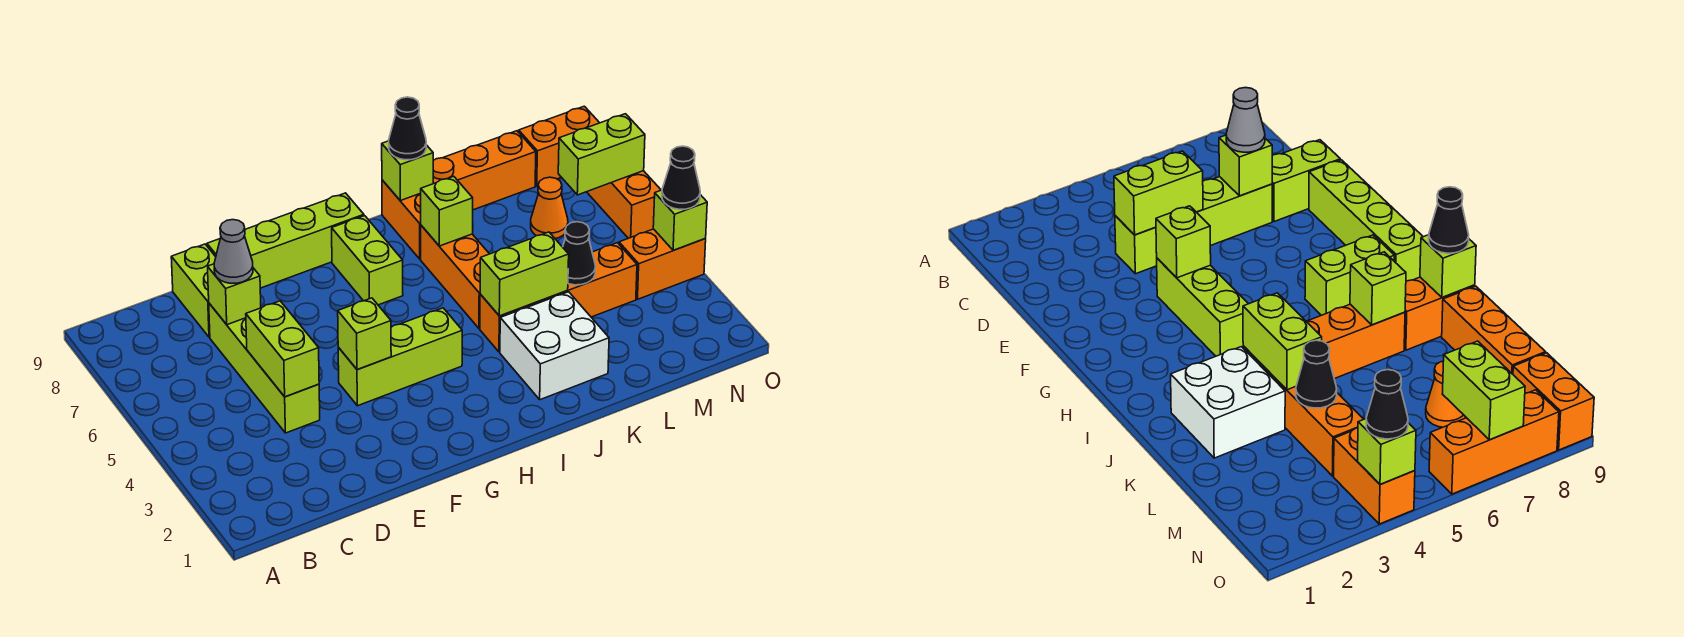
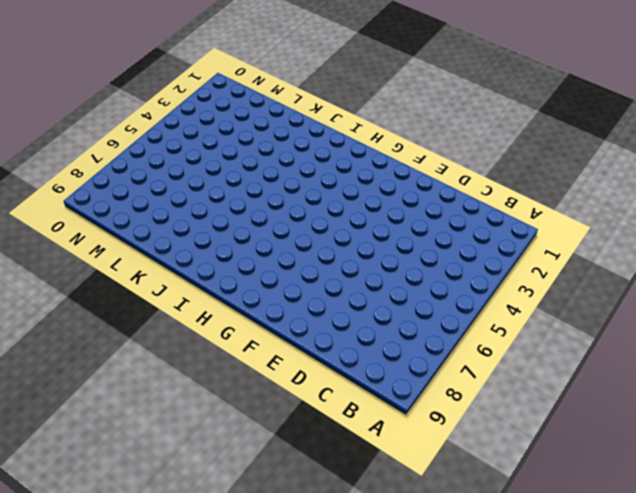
none -> lime 1x4 brick [209,303,320,433]
none -> lime 1x2 brick [171,244,216,337]
none -> lime 1x4 brick [207,193,364,288]

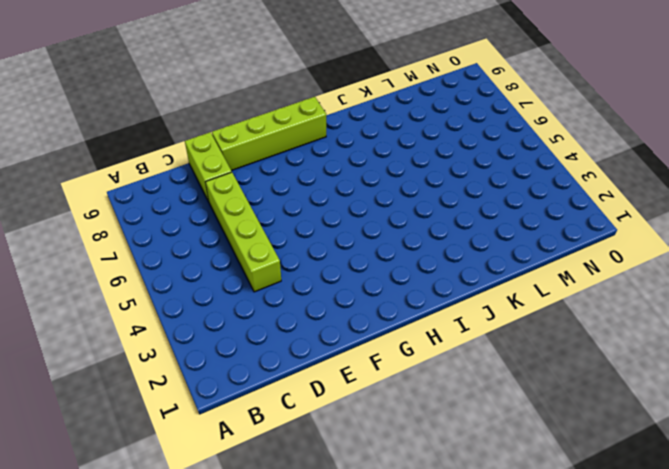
none -> lime 1x3 brick [338,308,462,406]
none -> lime 1x2 brick [332,216,403,305]
none -> white 2x2 brick [500,292,609,400]

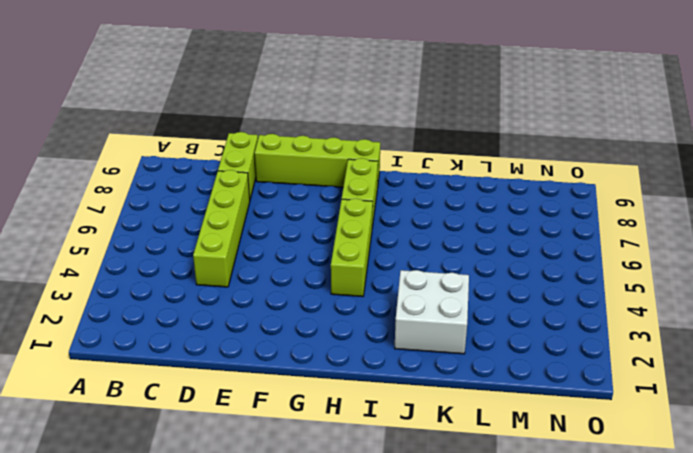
lime 1x3 brick [331,199,373,297] -> lime 1x3 brick turned to [338,308,462,406]
none -> orange 1x4 brick [480,243,637,352]
none -> orange 1x3 brick [421,225,489,328]
none -> orange 1x2 brick [382,180,421,259]

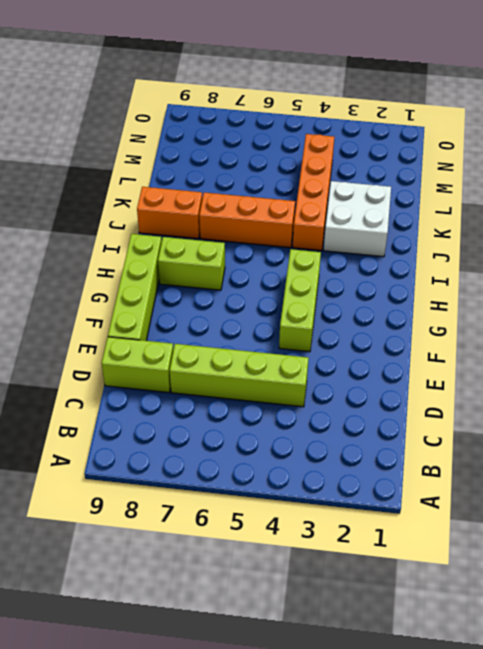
none -> orange 1x3 brick [433,131,536,210]
none -> orange 1x1 cone [531,177,568,239]
none -> orange 1x2 brick [619,229,706,299]

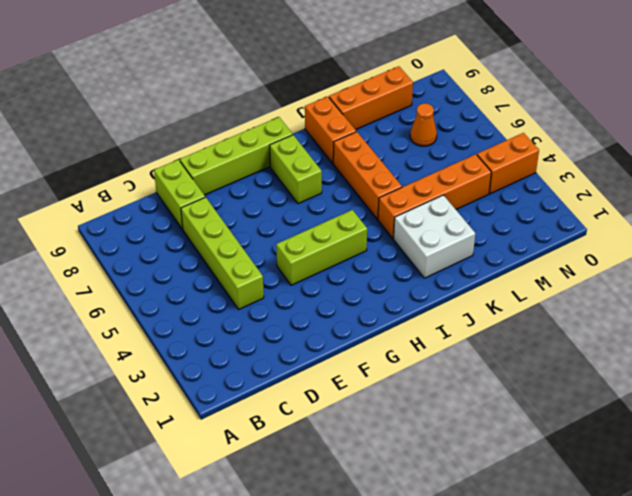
none -> orange 1x2 brick [519,106,599,186]
none -> orange 1x3 brick [587,171,661,238]
none -> lime 1x2 brick [246,301,319,397]

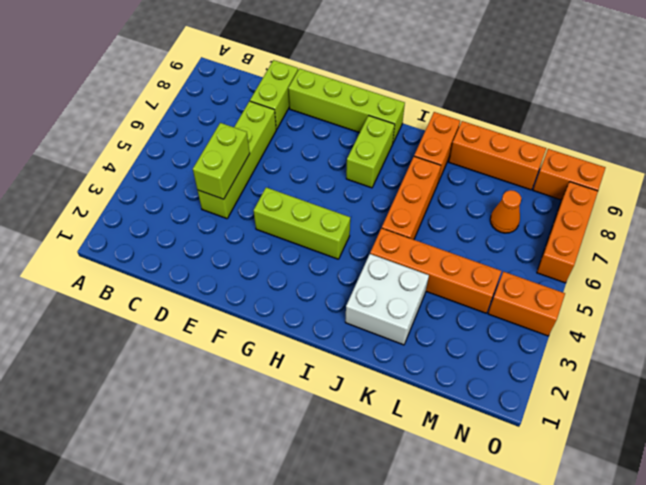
none -> lime 1x1 brick [208,264,261,325]
none -> lime 1x1 brick [338,298,391,370]
none -> lime 1x2 brick [480,232,569,316]

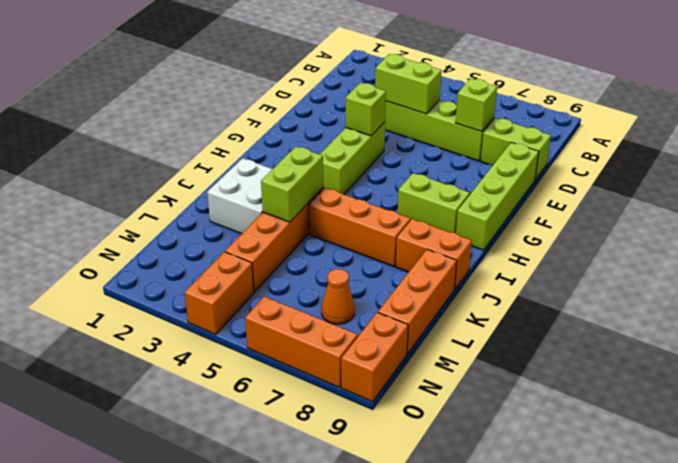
none -> lime 1x1 brick [421,176,473,246]
none -> lime 1x1 brick [382,141,433,201]
none -> black 1x1 cone [563,222,595,285]

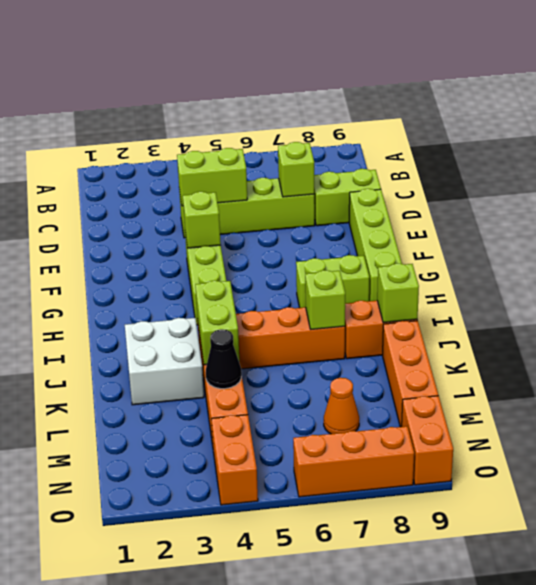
none -> lime 1x2 brick [558,114,645,195]
none -> lime 1x1 brick [653,190,707,250]
none -> grey 1x1 cone [214,220,253,283]

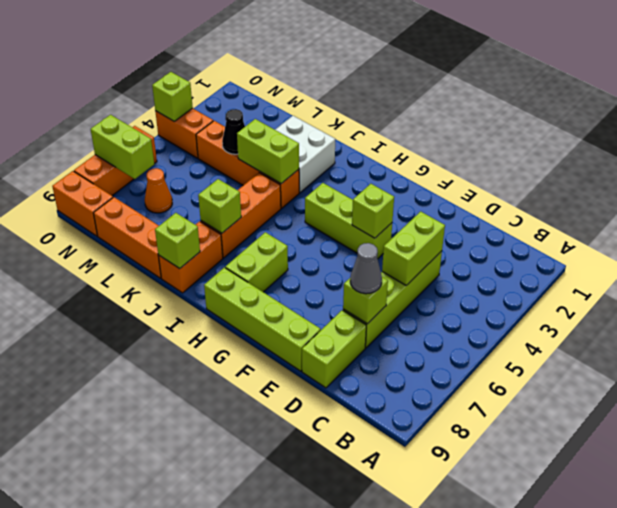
none -> black 1x1 cone [389,97,426,160]
none -> black 1x1 cone [662,146,700,209]

